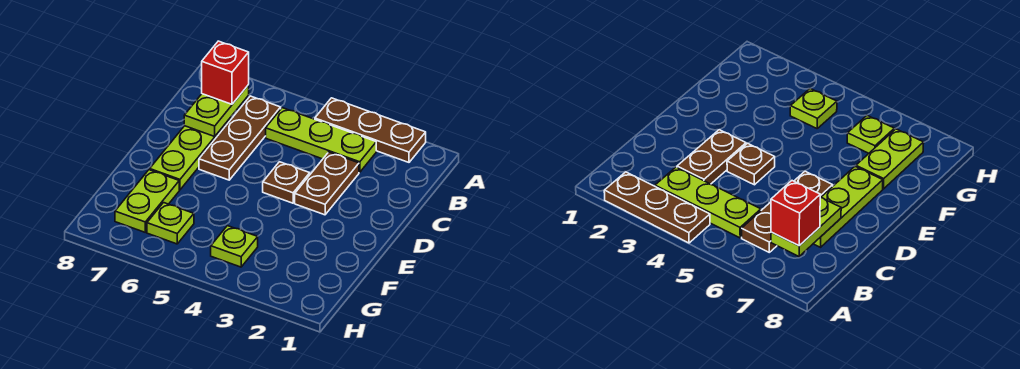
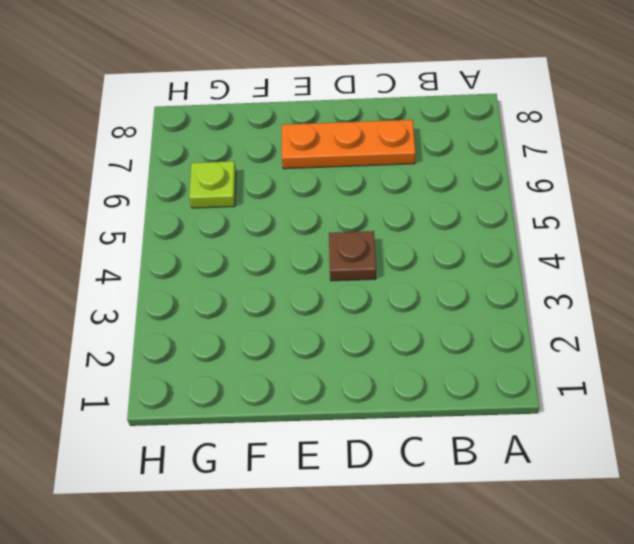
orange 1x3 plate [282,120,416,169] -> lime 1x3 plate [150,117,231,190]
none -> brown 1x3 plate [315,98,426,162]
none -> lime 1x3 plate [266,108,376,172]

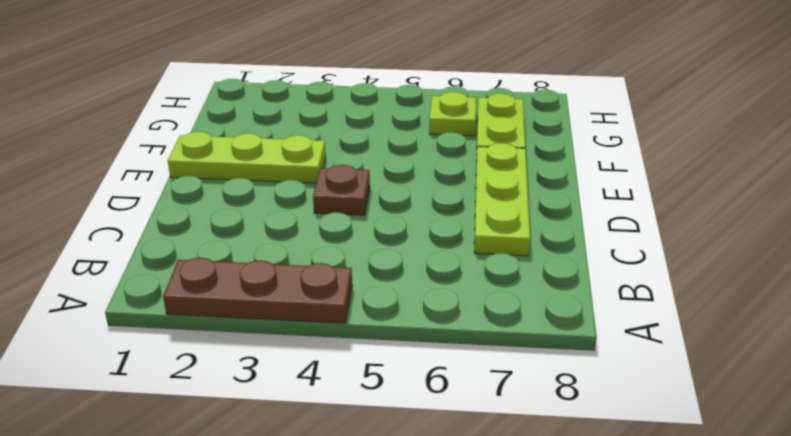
lime 1x3 plate [168,132,326,183] -> lime 1x3 plate moved to [266,108,376,172]
none -> brown 1x3 plate [199,96,281,180]
none -> brown 1x2 plate [295,152,359,215]

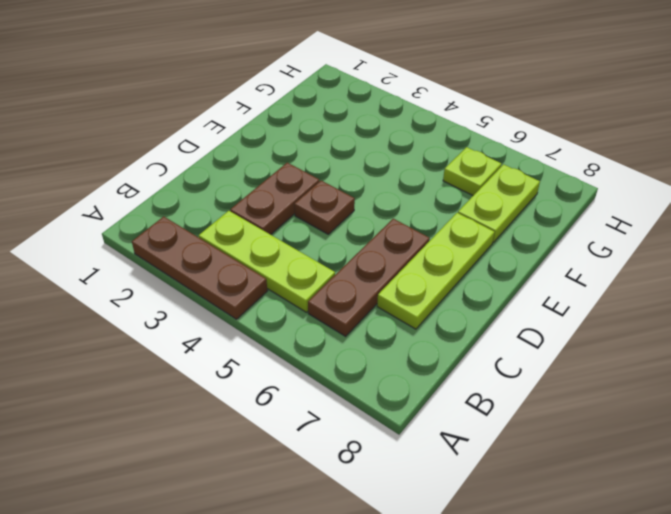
none -> lime 1x1 plate [211,226,258,267]
none -> lime 1x2 plate [184,85,249,136]

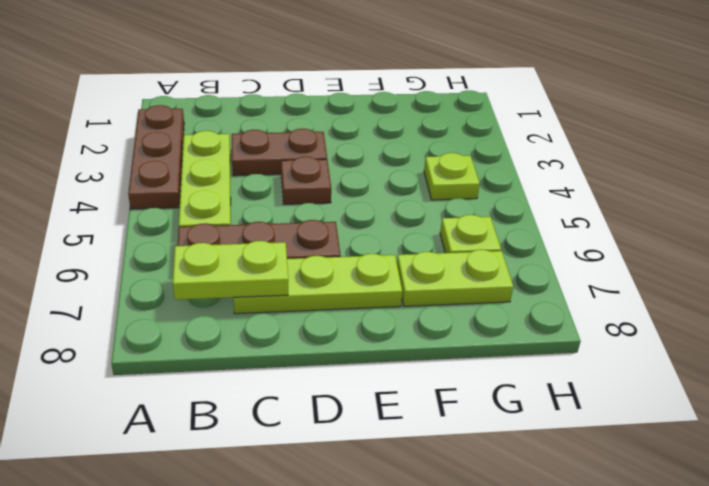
none -> red 1x1 brick [202,41,249,104]

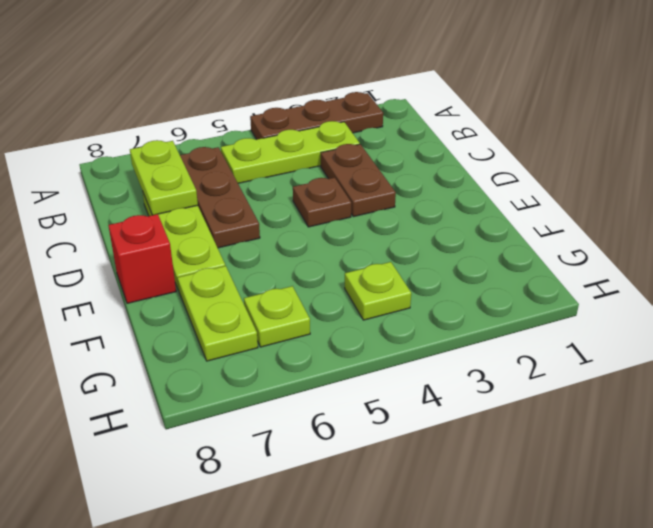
red 1x1 brick [108,214,176,303] -> red 1x1 brick moved to [202,41,249,104]

